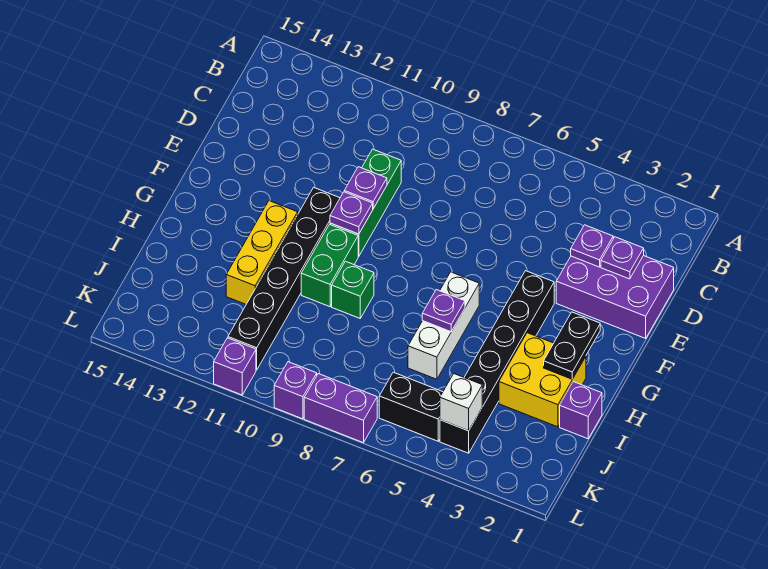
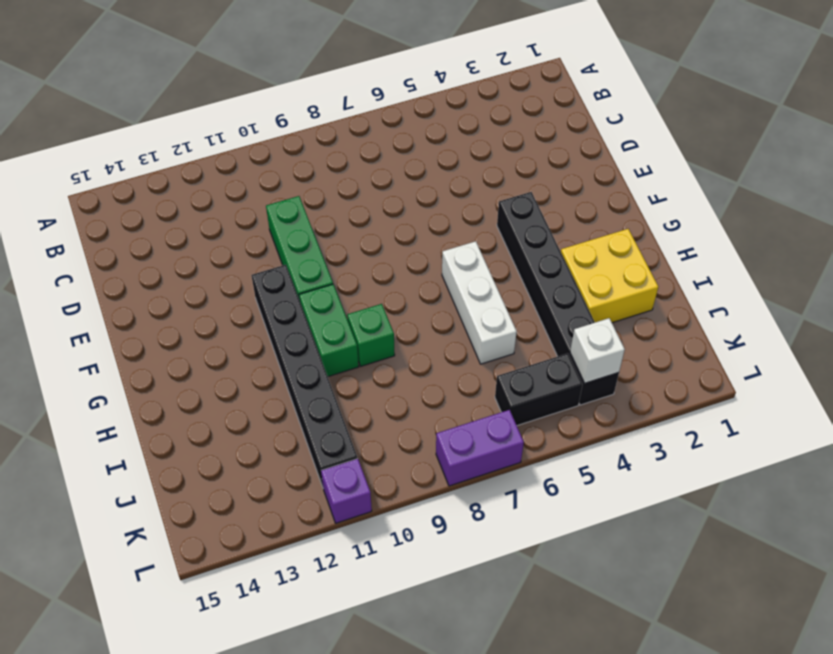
none -> purple 2x3 brick [556,256,674,338]
none -> yellow 1x3 brick [226,201,298,304]
none -> purple 1x1 brick [560,382,602,439]

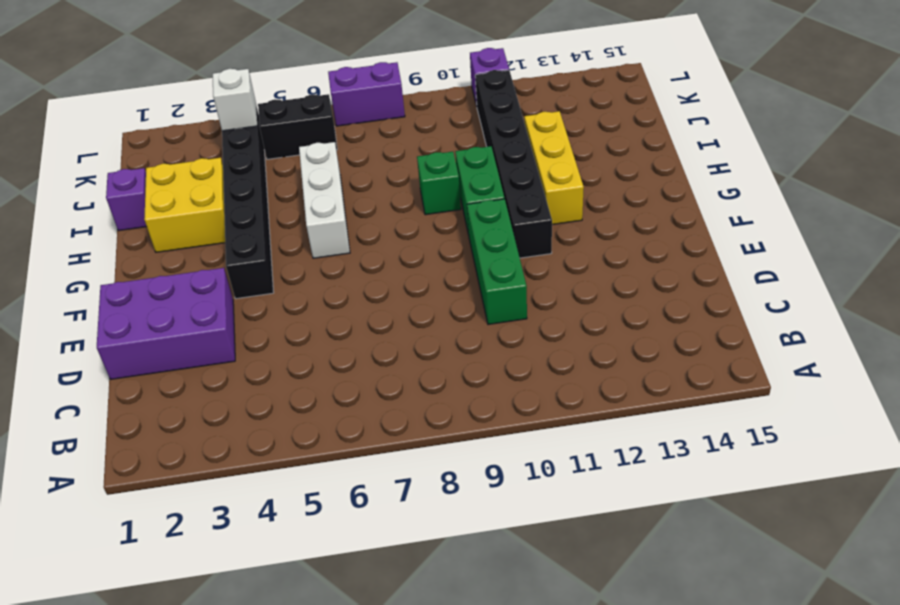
none -> purple 1x1 brick [274,362,317,419]
none -> purple 1x1 plate [601,237,644,279]
none -> purple 1x1 plate [571,225,613,267]

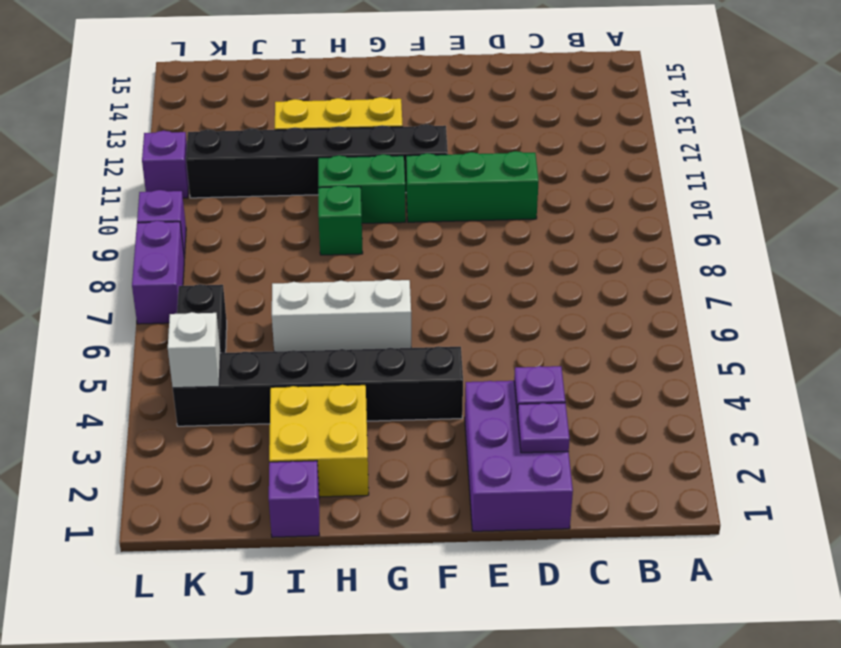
none -> purple 1x1 plate [344,167,387,209]
none -> purple 1x1 plate [330,192,373,234]
none -> black 1x2 plate [544,312,600,379]

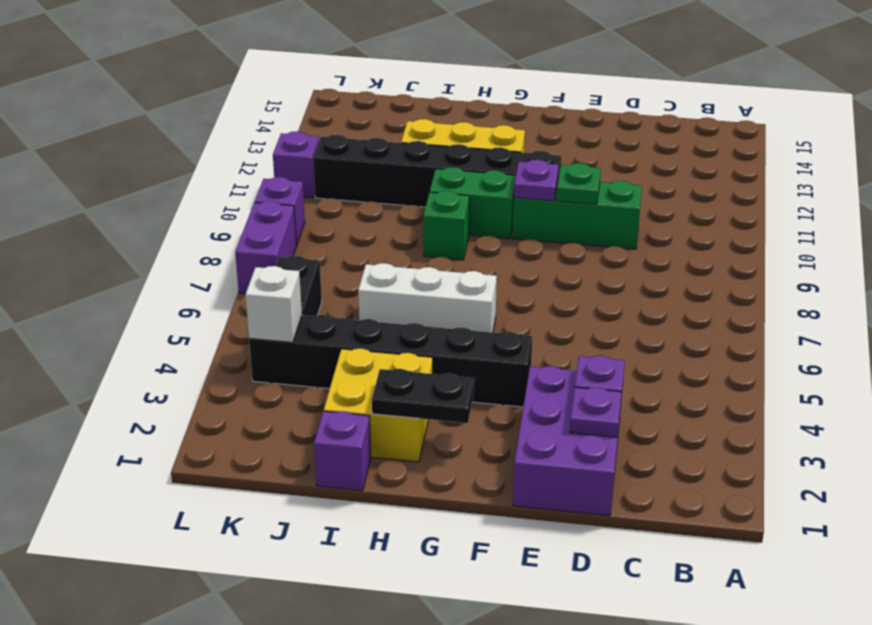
green 1x1 plate [556,163,601,204] -> purple 1x1 plate [344,167,387,209]
none -> purple 1x1 plate [422,290,465,332]

